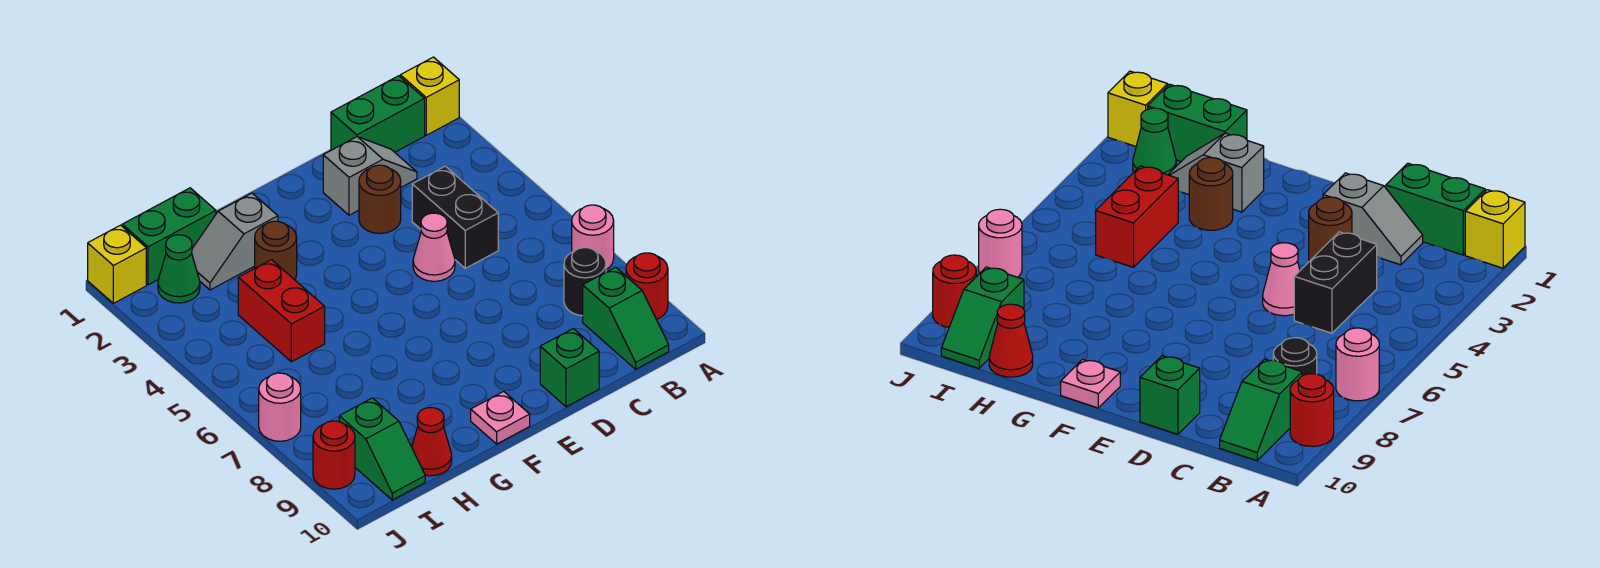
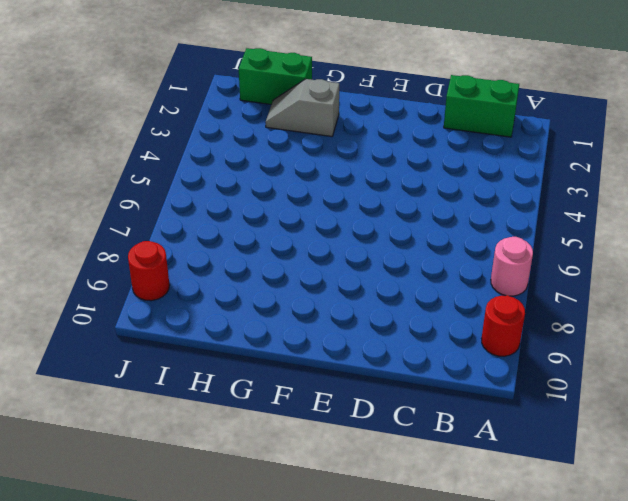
none -> yellow 1x1 brick [400,57,459,135]
none -> black 1x1 round brick [564,248,606,316]
none -> green 1x2 slope [583,267,669,369]

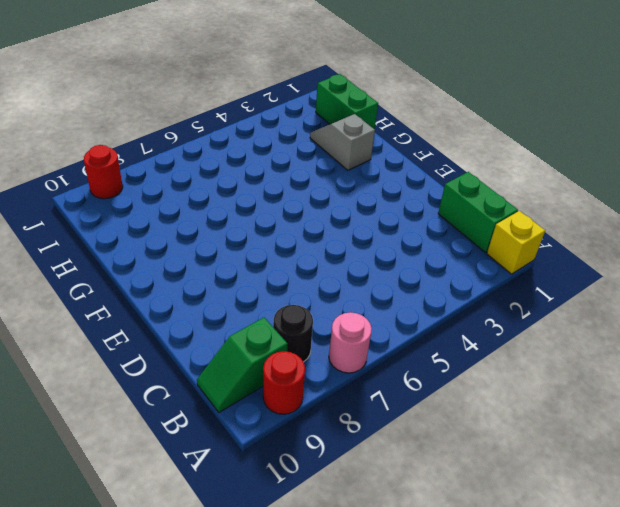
none -> grey 1x2 slope [323,137,417,215]
none -> black 1x2 brick [412,166,498,268]
none -> brown 1x1 round brick [359,165,401,234]

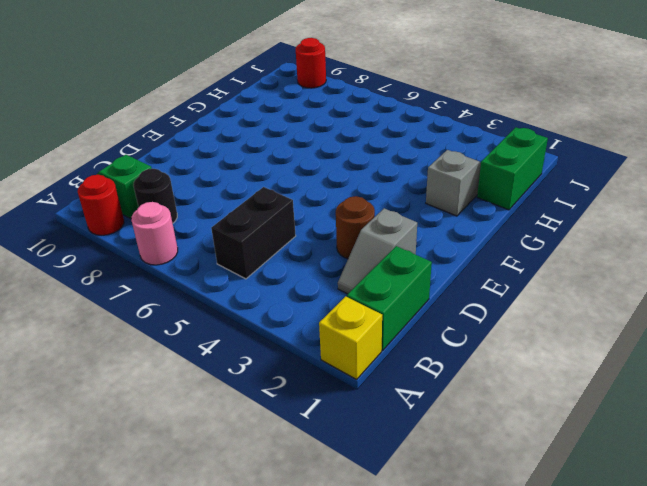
black 1x2 brick [211,187,296,279] -> black 1x2 brick turned to [412,166,498,268]
none -> pink 1x1 cone [413,213,455,281]
none -> green 1x1 brick [540,329,599,407]
none -> pink 1x1 plate [471,392,530,444]

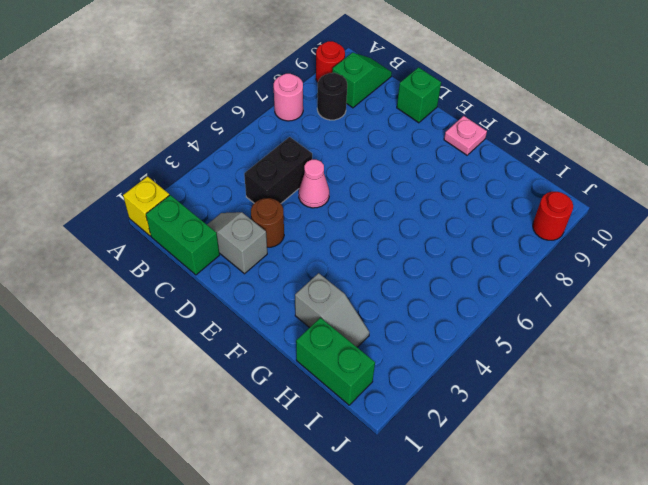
none -> brown 1x1 round brick [255,221,297,280]
none -> red 1x2 brick [238,260,325,362]
none -> red 1x1 cone [412,408,452,476]

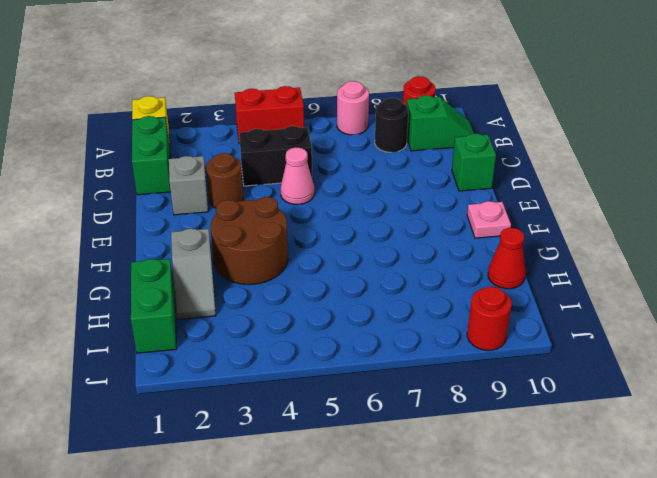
red 1x2 brick [235,86,304,144] -> red 1x2 brick moved to [238,260,325,362]
brown 2x2 round brick [211,197,288,285] -> brown 1x1 round brick [255,221,297,280]
none -> green 1x1 cone [158,235,200,303]
none -> green 1x2 slope [339,398,425,500]
none -> yellow 1x1 brick [88,225,146,303]

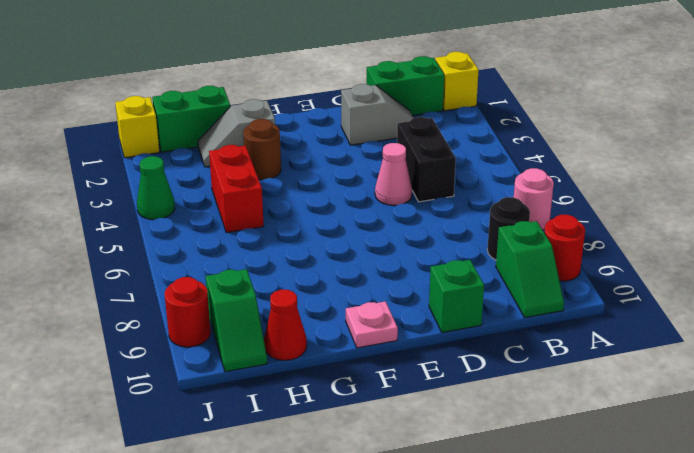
green 1x1 cone [137,156,175,220] -> green 1x1 cone moved to [158,235,200,303]
none -> brown 1x1 round brick [359,165,401,234]
none -> pink 1x1 round brick [259,373,301,441]

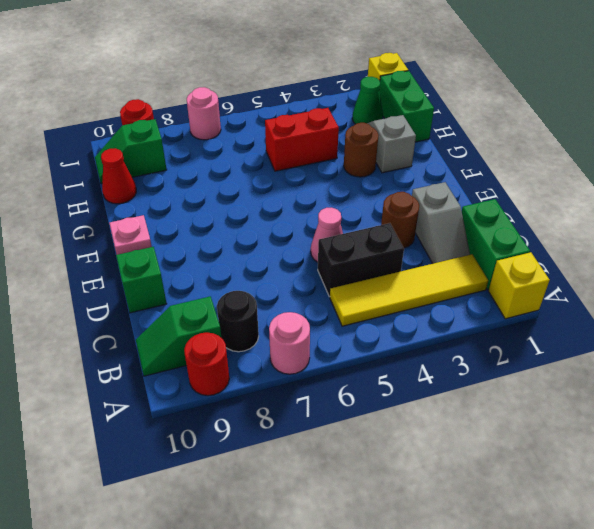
yellow 1x4 tile [330,254,488,326] -> none

